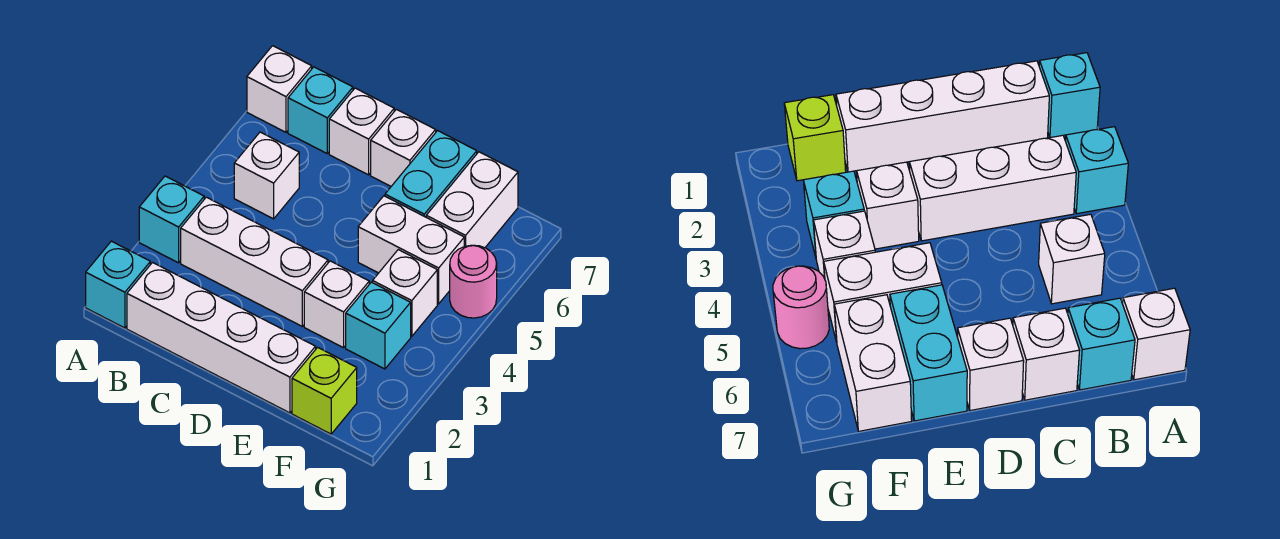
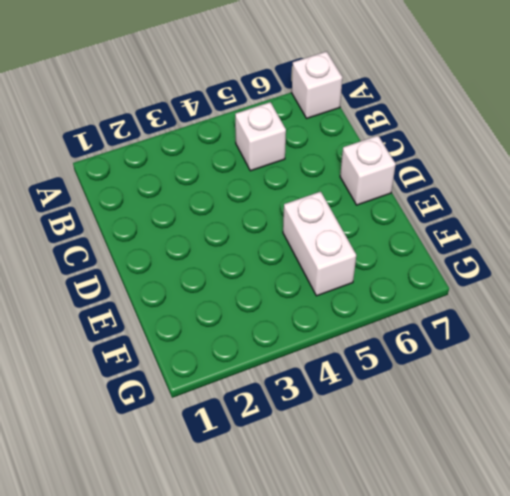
none -> cyan 1x1 brick [86,241,150,328]
none -> cyan 1x1 brick [139,176,204,263]
none -> white 1x4 brick [127,263,316,413]

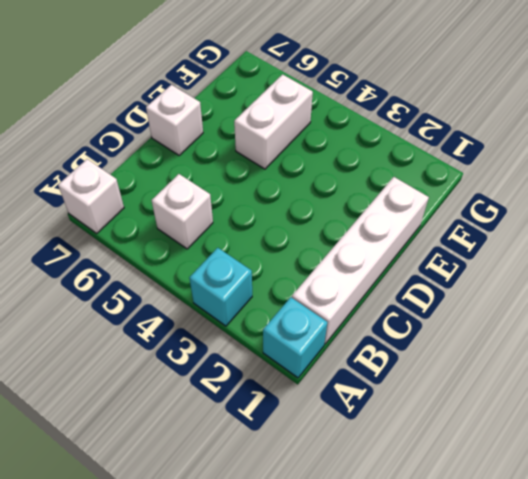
none -> white 1x3 brick [181,197,328,326]
none -> cyan 1x1 brick [288,67,353,153]
none -> white 1x1 brick [329,88,394,175]

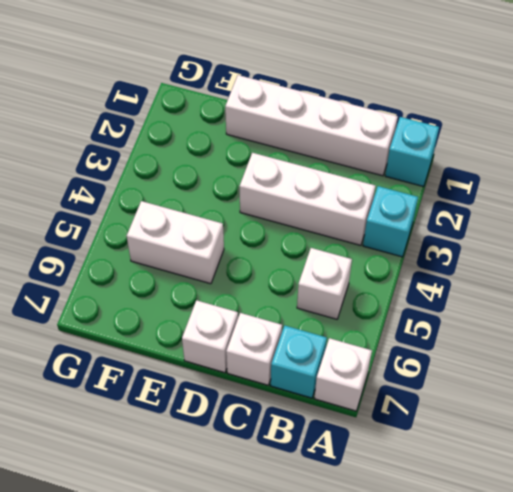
none -> white 1x1 brick [304,261,369,348]
none -> cyan 1x2 brick [385,131,477,217]
none -> lime 1x1 brick [292,347,357,434]

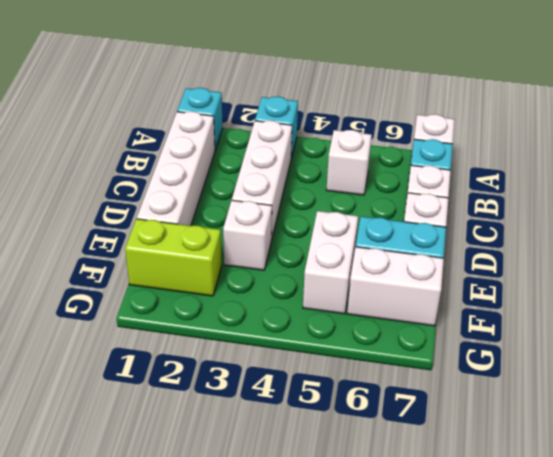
lime 1x2 brick [125,219,222,296] -> lime 1x1 brick [292,347,357,434]
none -> cyan 1x1 brick [346,282,411,369]
none -> white 1x1 brick [373,250,437,336]
none -> pink 1x1 round brick [450,245,497,318]

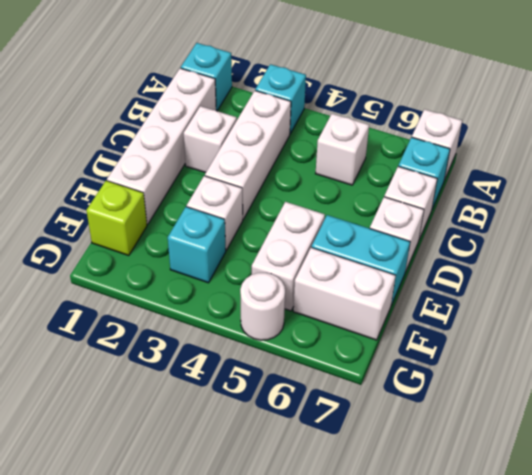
white 1x1 brick [184,106,237,173] -> white 1x1 brick moved to [373,250,437,336]
white 1x1 round brick [240,273,285,340] -> pink 1x1 round brick [450,245,497,318]

